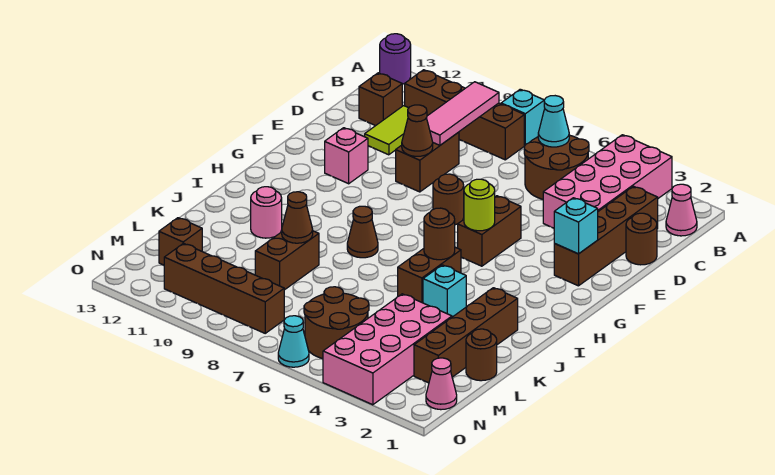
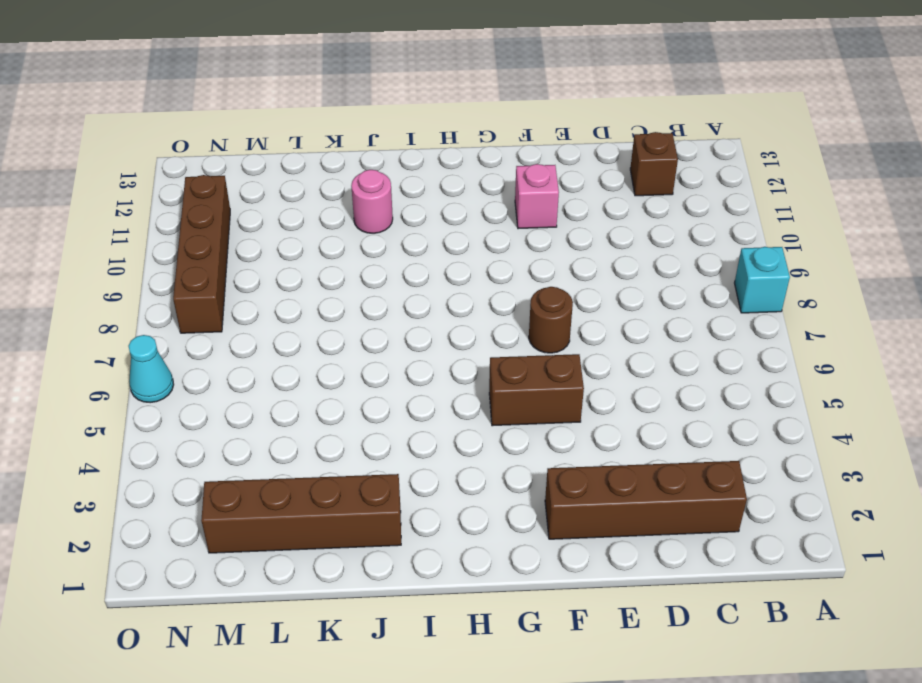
none -> pink 2x4 brick [543,135,672,228]
none -> purple 1x1 round brick [380,34,411,84]
none -> pink 1x1 cone [666,184,697,236]
none -> brown 2x2 round brick [524,135,589,199]

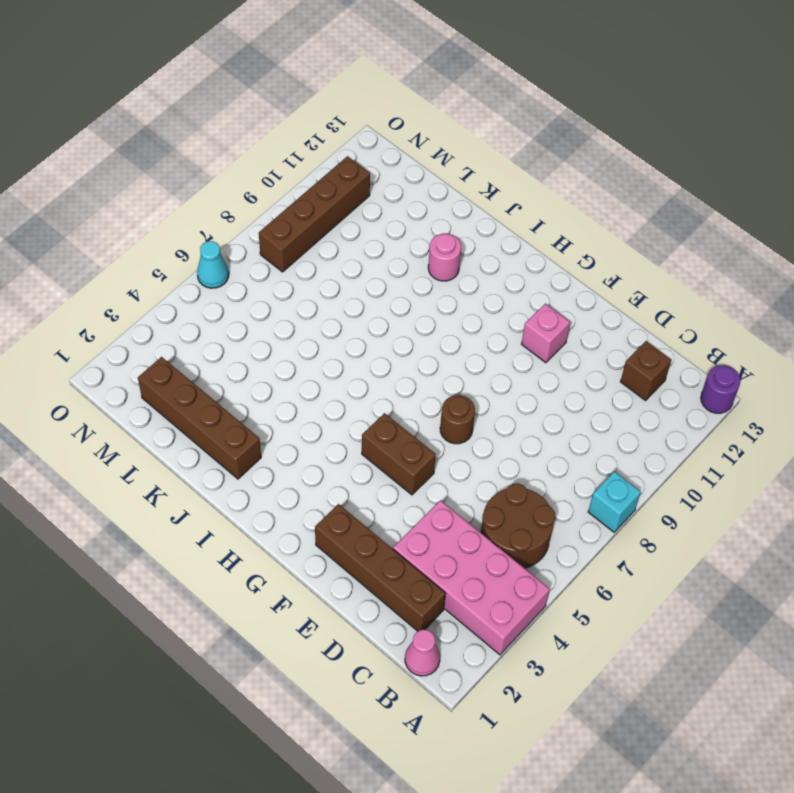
none -> brown 1x4 brick [405,70,524,160]
none -> lime 1x2 tile [365,106,408,155]
none -> brown 1x1 round brick [626,213,657,265]
none -> brown 1x2 brick [396,132,459,192]

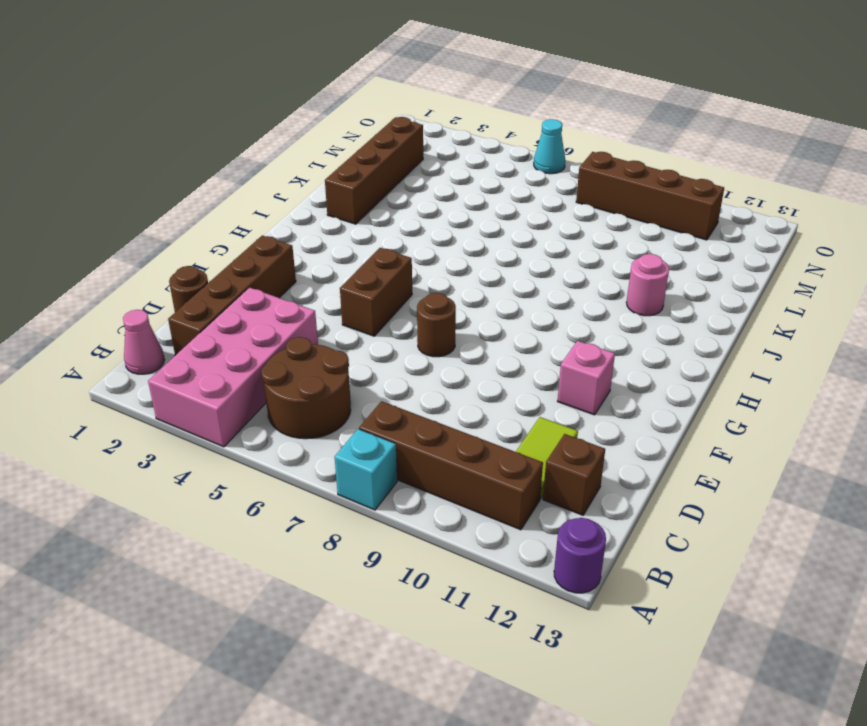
none -> brown 1x2 brick [396,132,459,192]
none -> brown 1x2 brick [398,247,461,303]
none -> brown 1x1 cone [347,206,378,258]
none -> cyan 1x1 brick [423,265,466,317]

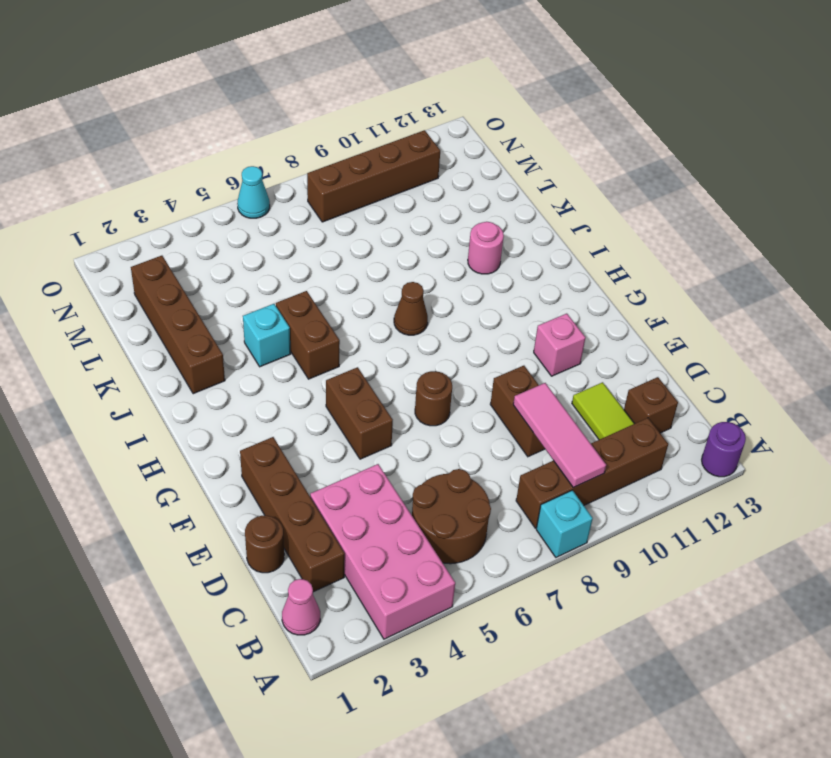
none -> brown 1x2 brick [255,231,319,290]
none -> brown 1x1 round brick [466,329,497,381]
none -> pink 2x4 brick [323,294,452,405]
none -> brown 2x2 round brick [304,287,369,359]

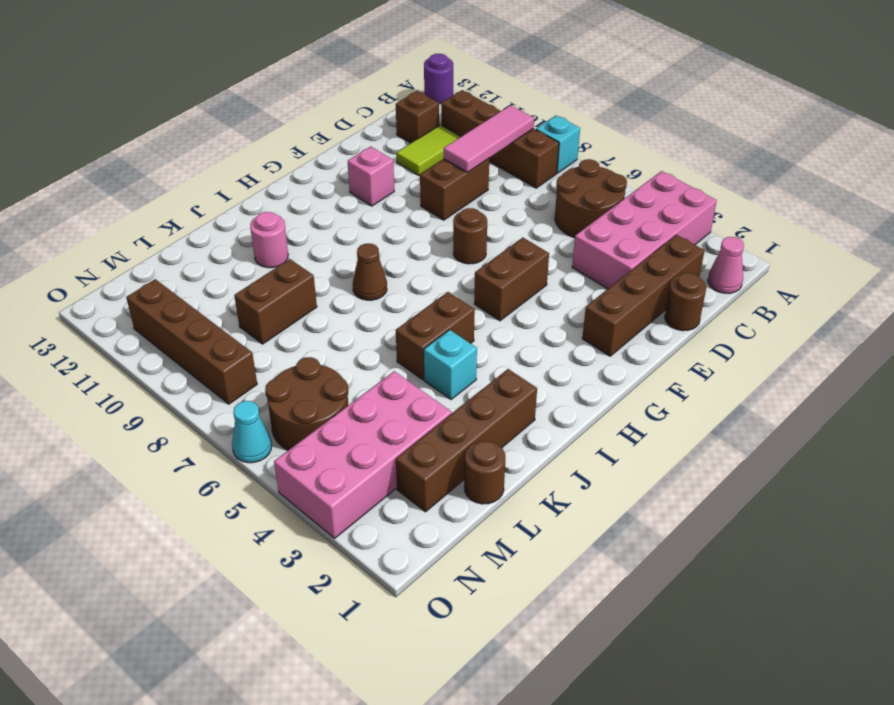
none -> brown 1x1 brick [159,218,202,265]
none -> pink 1x1 cone [426,358,457,410]
none -> cyan 1x1 cone [538,96,569,147]
none -> brown 1x1 cone [402,105,433,156]

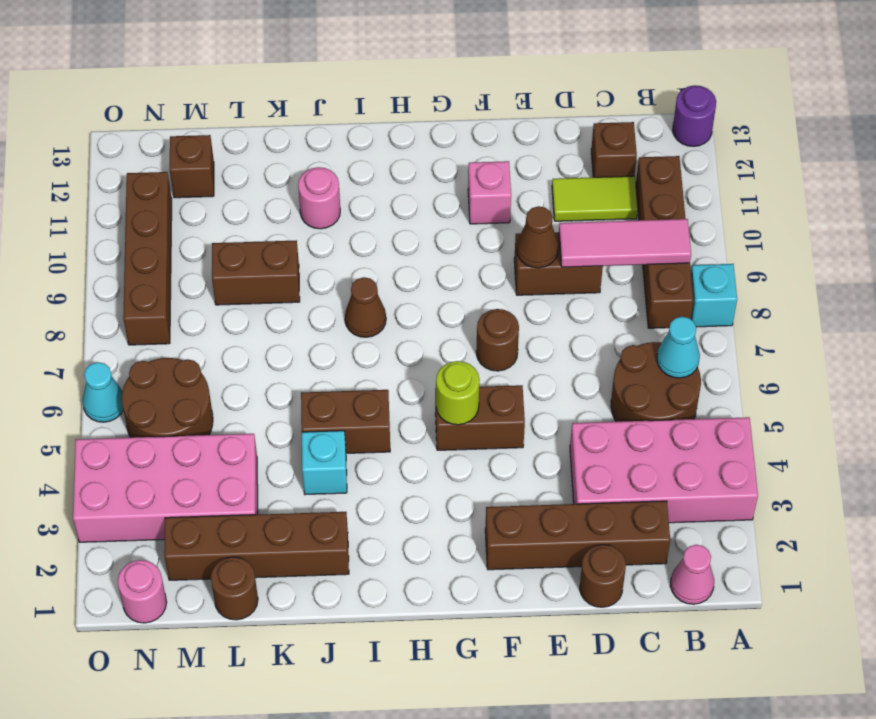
pink 1x1 round brick [118,560,167,623] -> pink 1x1 cone [426,358,457,410]
none -> cyan 1x1 brick [554,198,598,254]
none -> brown 1x1 round brick [424,208,455,260]
none -> brown 1x1 cone [282,192,313,243]

